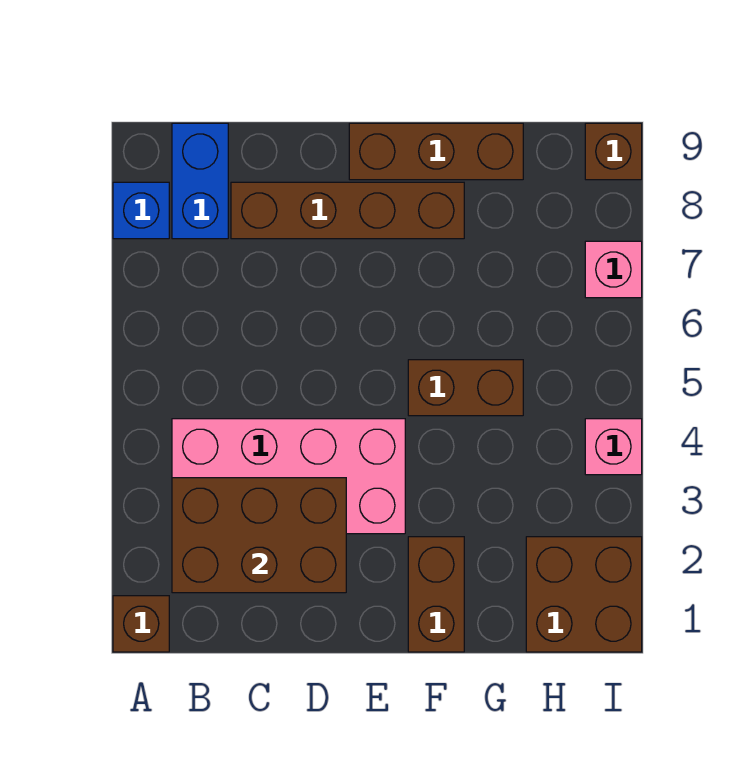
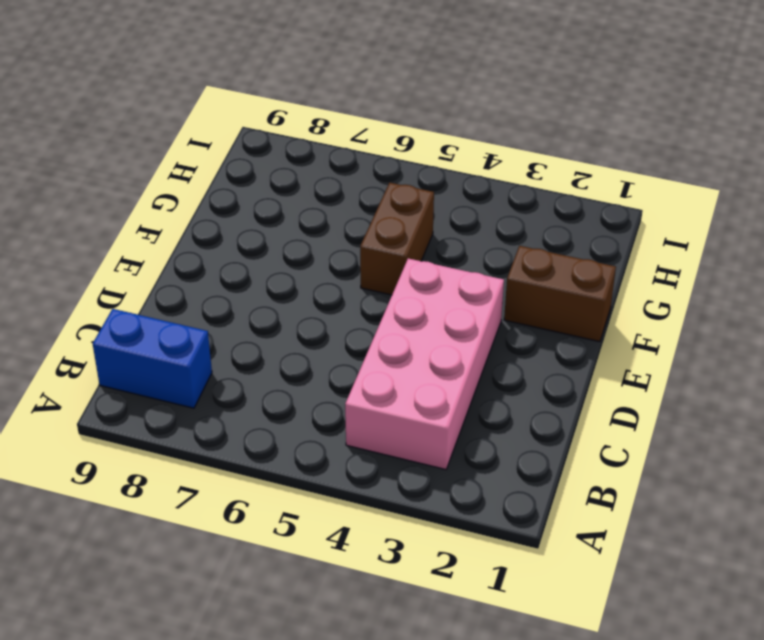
none -> brown 1x1 brick [113,596,169,652]
none -> blue 1x1 brick [113,182,169,239]
none -> brown 1x4 brick [231,182,464,239]

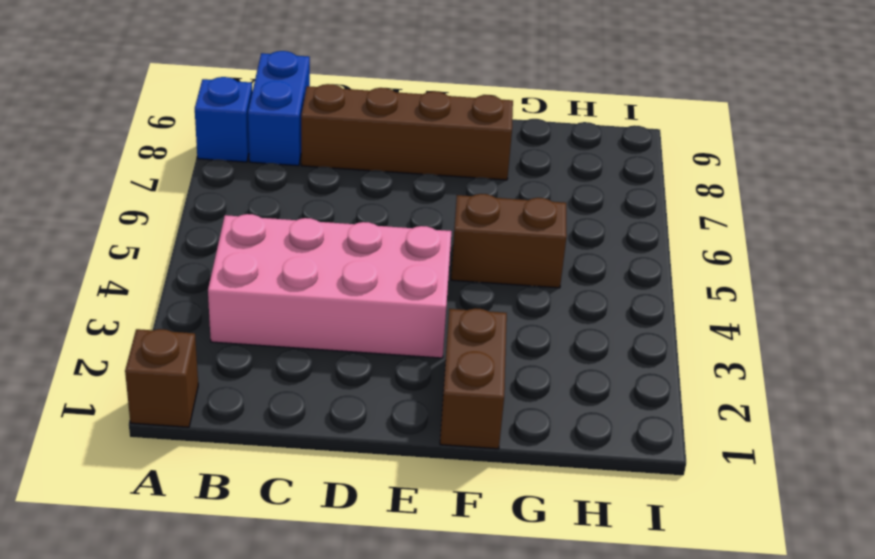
none -> brown 1x3 brick [349,123,523,180]
none -> brown 2x2 brick [526,537,642,652]
none -> pink 1x1 brick [585,419,642,475]

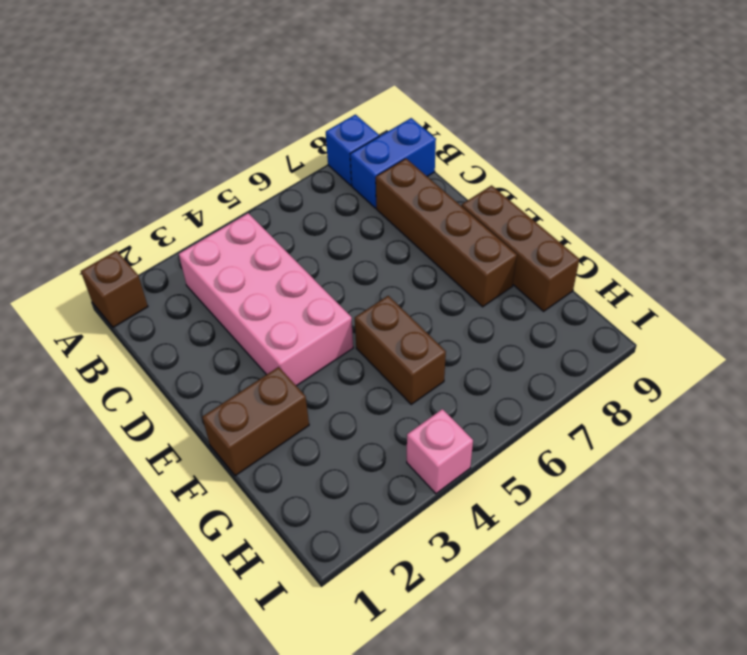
none -> brown 2x2 brick [526,537,642,652]
none -> pink 1x1 brick [585,241,642,298]
none -> brown 1x1 brick [585,123,642,180]

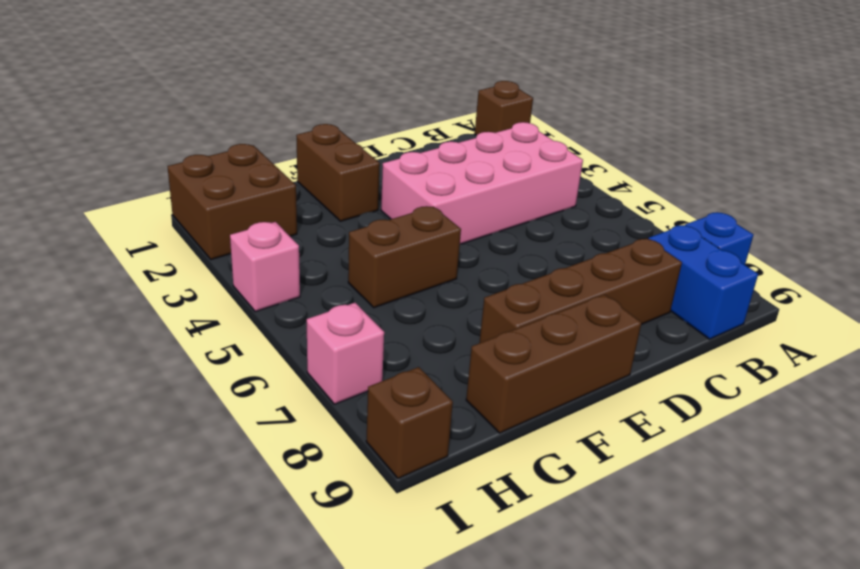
none -> brown 2x3 brick [172,478,346,593]

